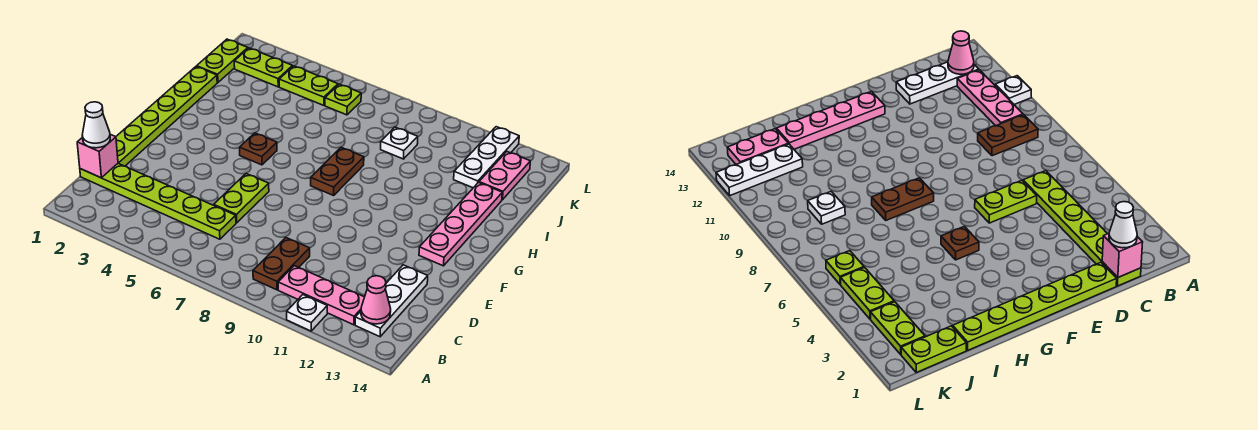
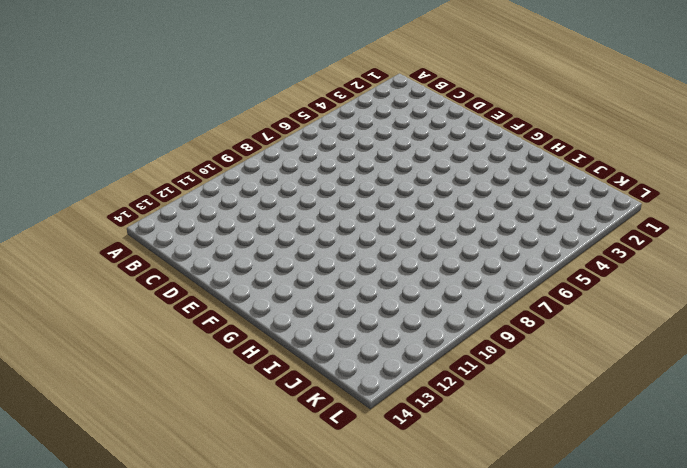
none -> white 1x1 plate [287,295,327,331]
none -> brown 1x2 plate [253,238,310,290]
none -> pink 1x3 plate [278,266,364,325]

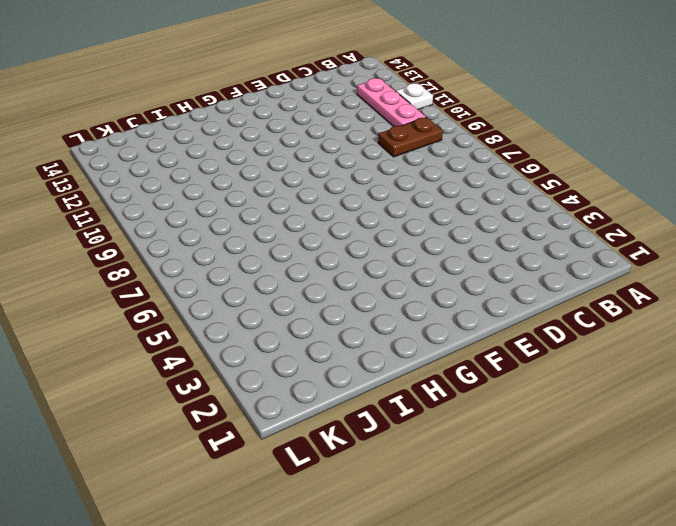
none -> white 1x3 plate [355,265,428,337]
none -> lime 1x6 plate [80,164,236,239]
none -> lime 1x6 plate [116,67,217,166]

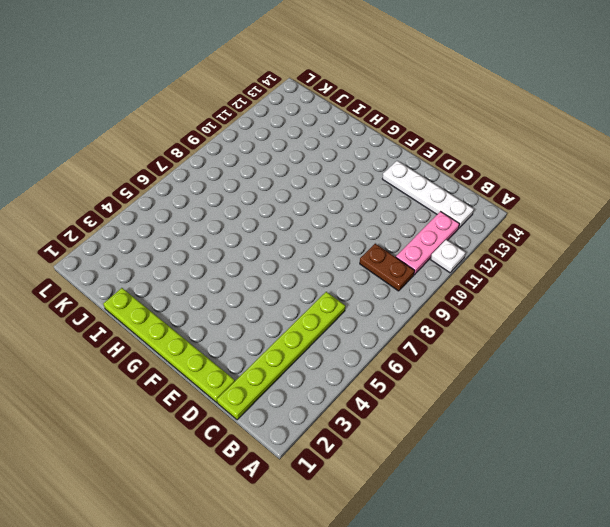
white 1x4 plate [382,161,474,228] -> white 1x3 plate [355,265,428,337]
none -> lime 1x2 plate [214,174,269,223]
none -> pink 1x4 plate [419,183,502,266]
none -> brown 1x1 plate [240,133,277,165]

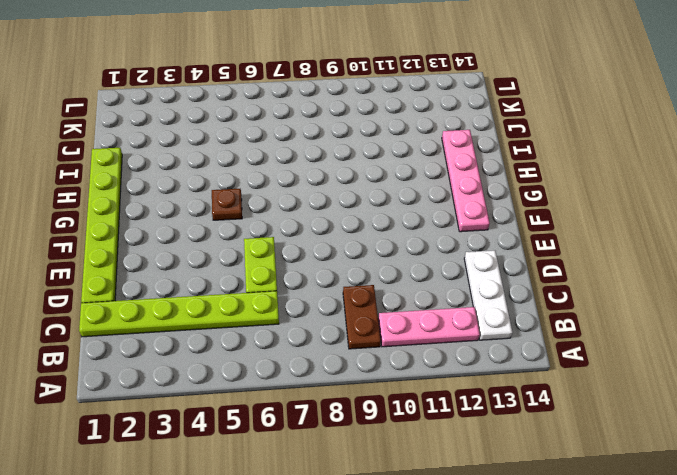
none -> white 1x1 plate [287,295,327,331]
none -> brown 1x2 plate [311,147,364,195]
none -> lime 1x2 plate [197,39,248,83]

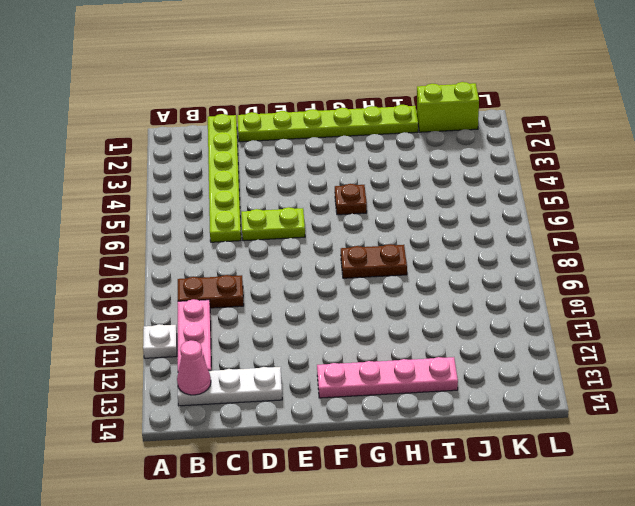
lime 1x2 brick [417,82,479,132] -> lime 1x2 plate [197,39,248,83]
none -> white 1x1 plate [381,127,418,159]
none -> white 1x3 plate [454,127,519,188]
none -> pink 1x2 plate [479,152,530,200]

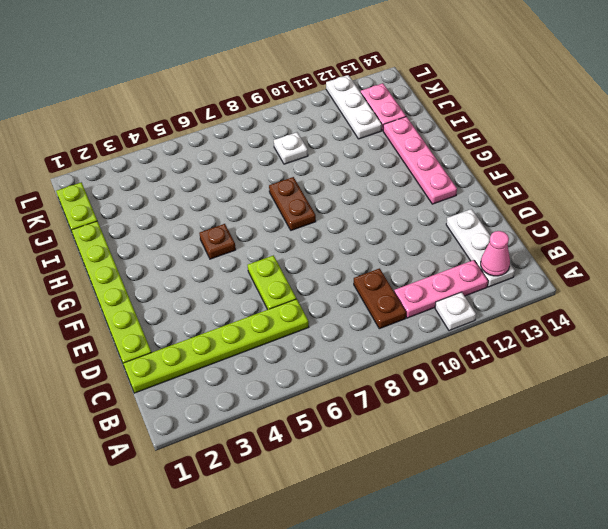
none -> lime 1x2 plate [234,48,293,87]
none -> lime 1x2 plate [279,66,338,105]
none -> lime 1x1 plate [325,84,361,115]

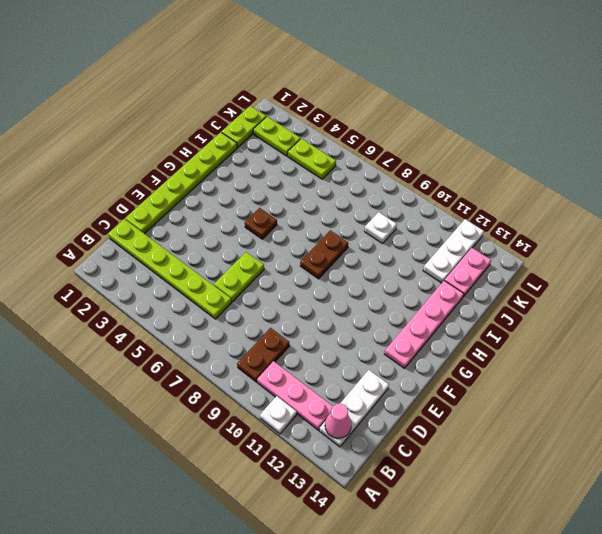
none -> lime 1x1 plate [325,84,361,115]
none -> pink 1x1 brick [77,134,118,178]
none -> white 1x1 cone [82,102,110,148]

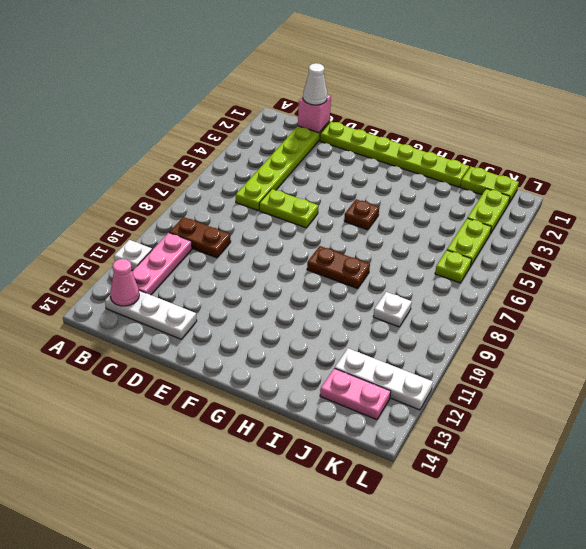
none -> pink 1x4 plate [419,183,502,266]

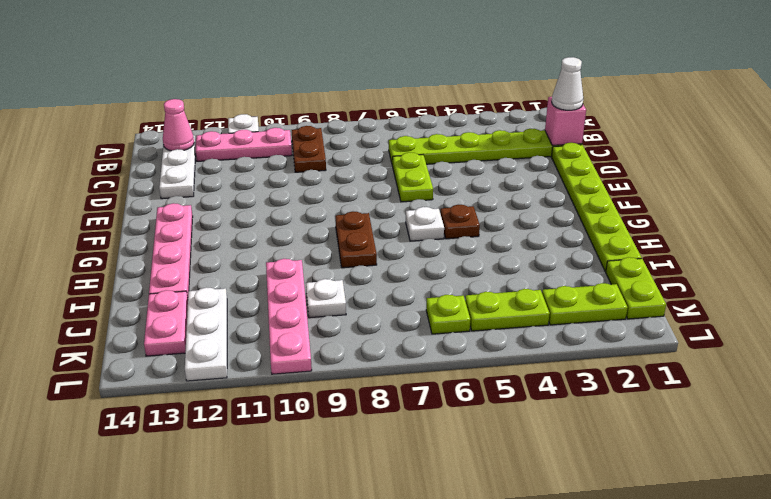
white 1x1 plate [406,207,444,241] -> none
pink 1x4 plate [266,259,312,374] -> none

